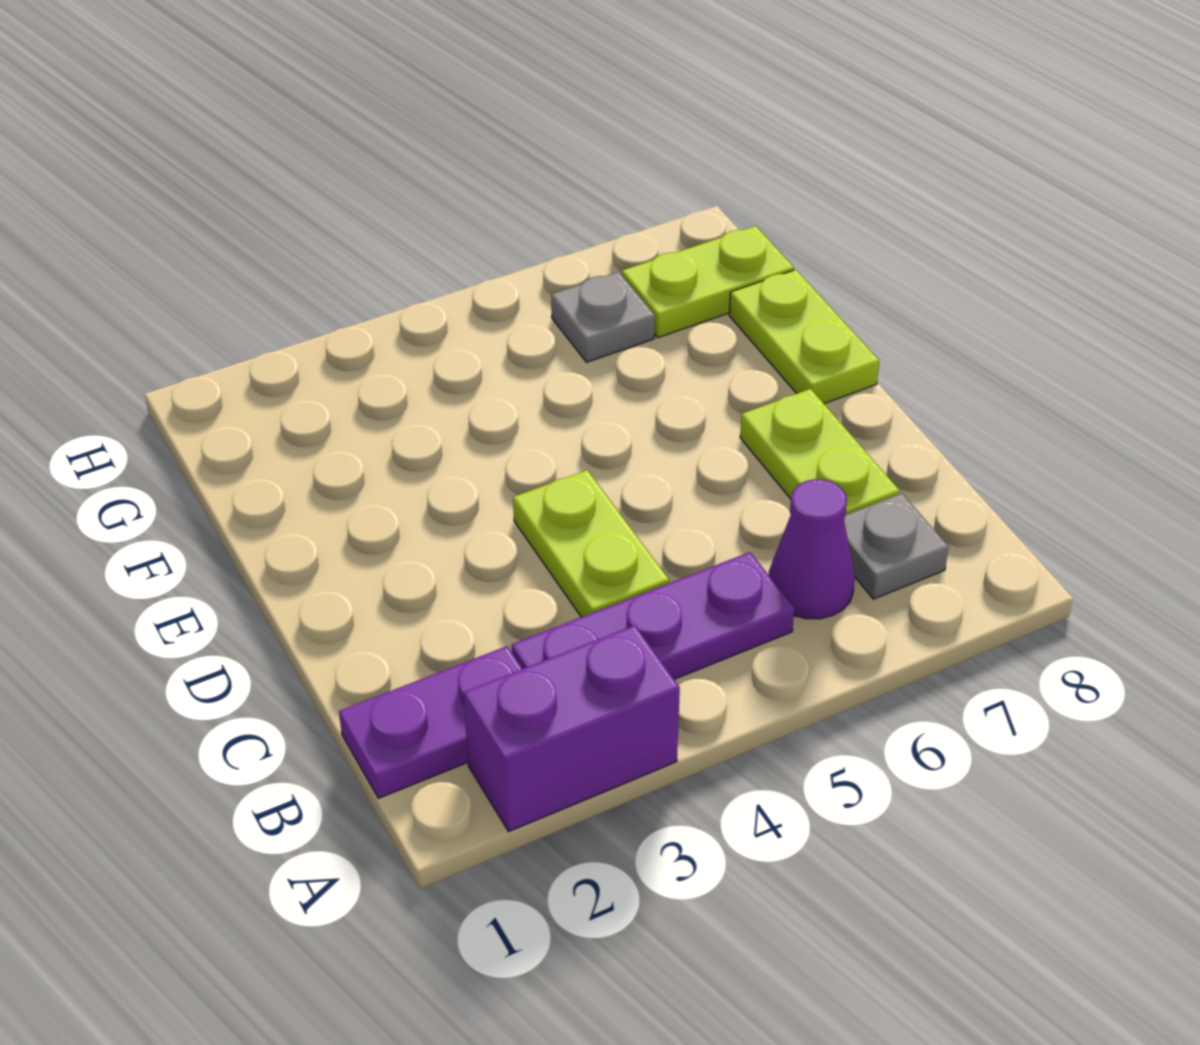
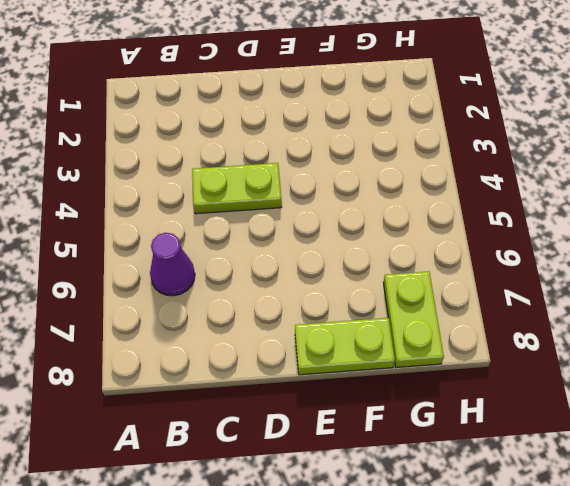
none -> purple 1x2 brick [464,625,680,831]
none -> purple 1x2 plate [339,646,522,798]

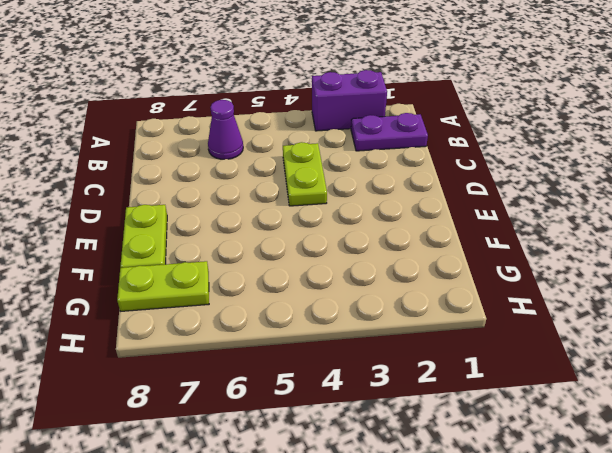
none -> purple 1x3 plate [511,552,794,679]
none -> grey 1x1 plate [844,493,949,599]

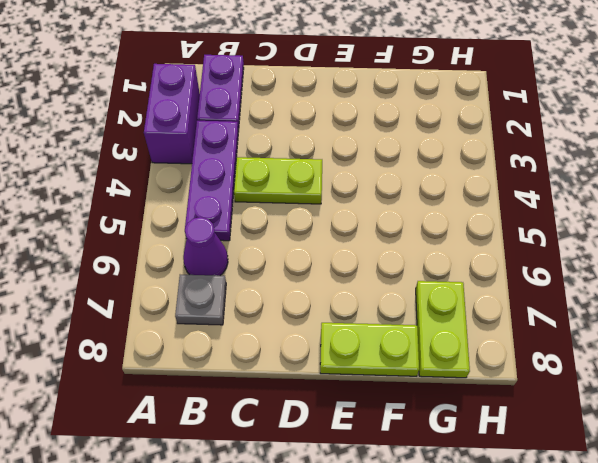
none -> lime 1x2 plate [740,389,900,515]
none -> grey 1x1 plate [551,272,655,362]

